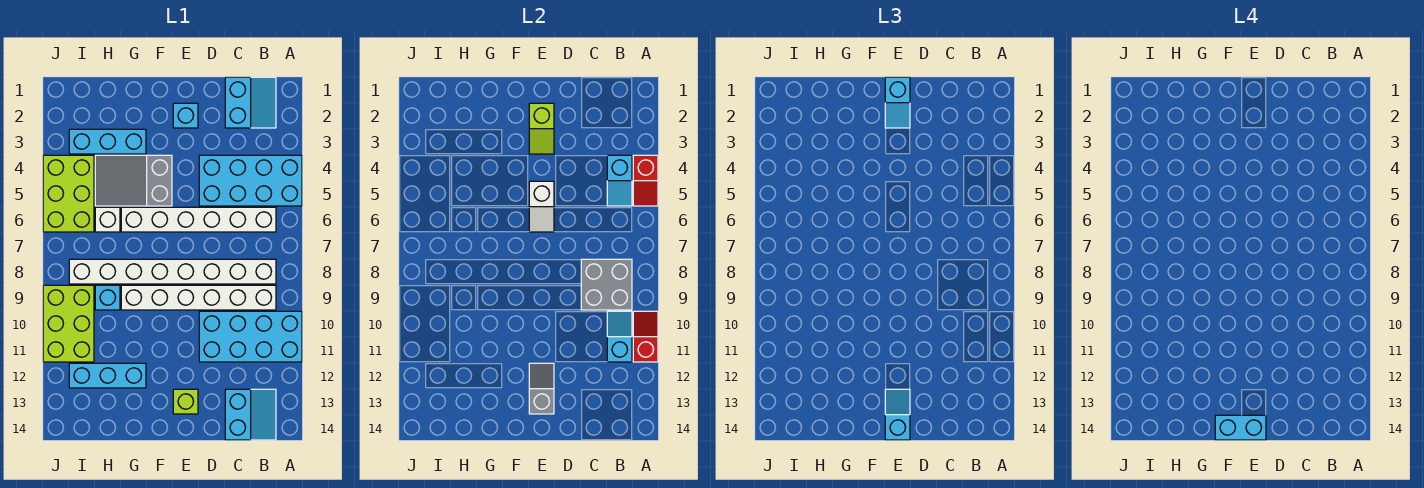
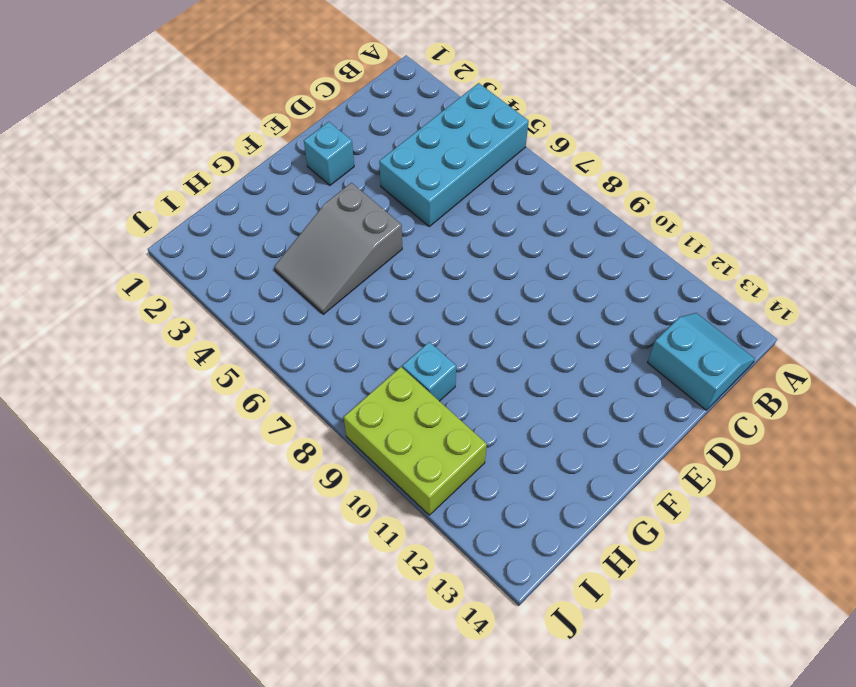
none -> cyan 2x4 brick [199,311,302,362]
none -> cyan 2x2 slope [225,77,276,128]
none -> white 1x6 brick [121,207,276,232]

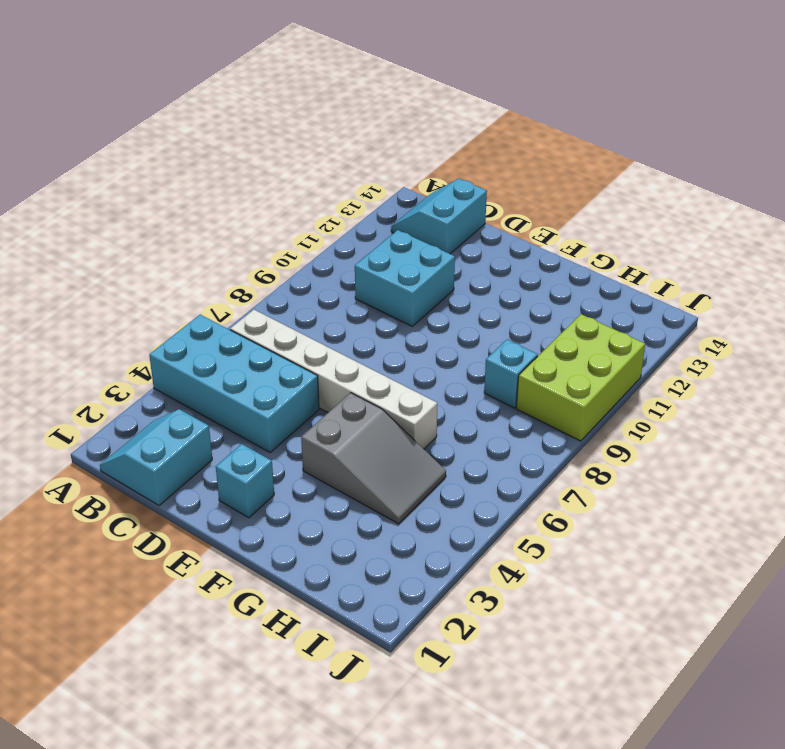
cyan 2x2 brick [355,230,455,326] -> cyan 2x4 brick [199,311,302,362]
none -> white 1x8 brick [69,259,276,284]
none -> white 1x6 brick [121,285,276,310]
none -> lime 1x1 brick [173,389,198,414]

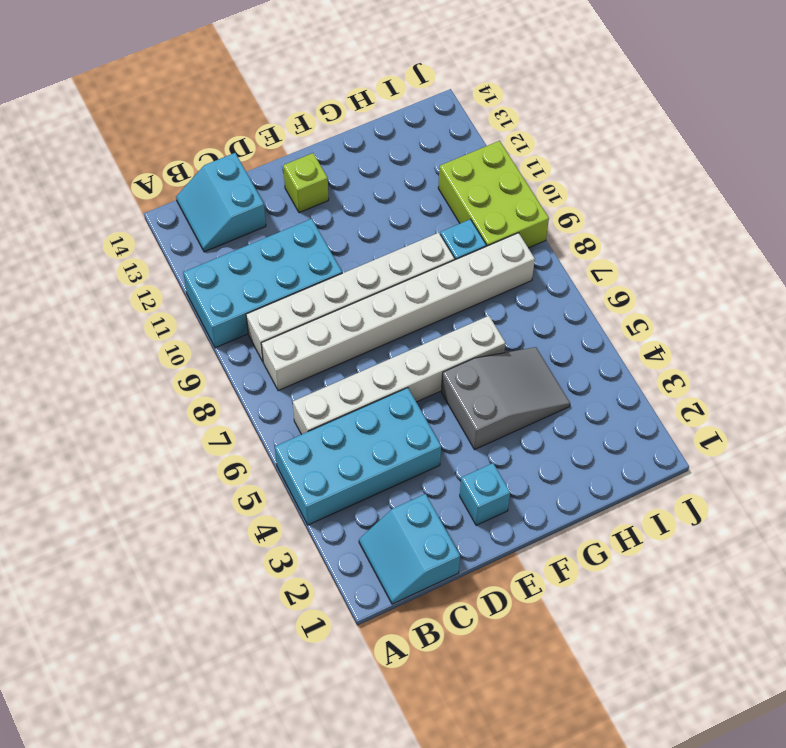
none -> cyan 1x3 brick [69,129,146,154]
none -> cyan 1x3 brick [69,363,146,388]
none -> white 1x1 brick [95,207,120,232]

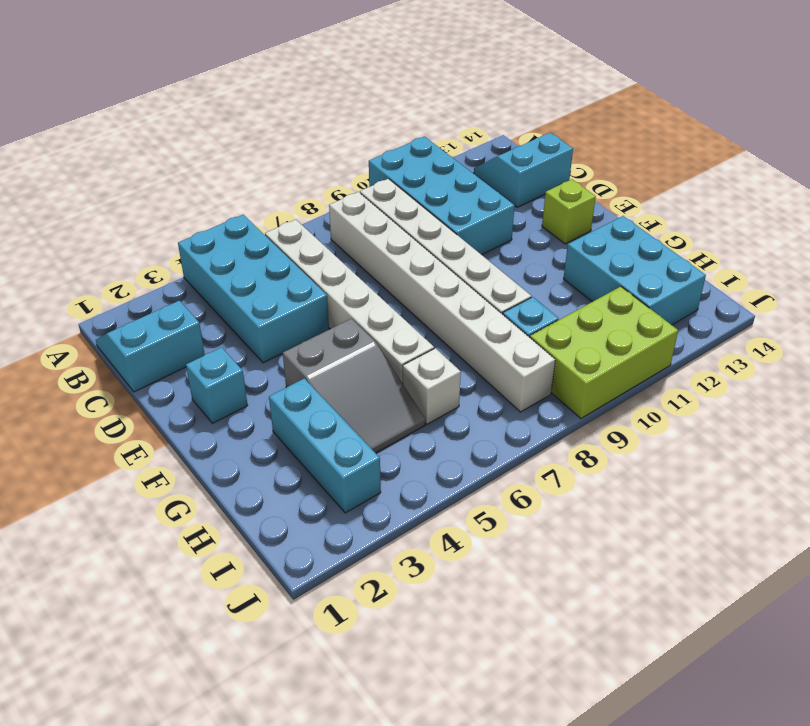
cyan 2x3 brick [564,216,706,325] -> cyan 1x3 brick [69,363,146,388]
none -> lime 2x3 brick [43,155,94,232]
none -> red 1x2 slope [633,155,658,206]
none -> red 1x2 slope [633,311,658,362]

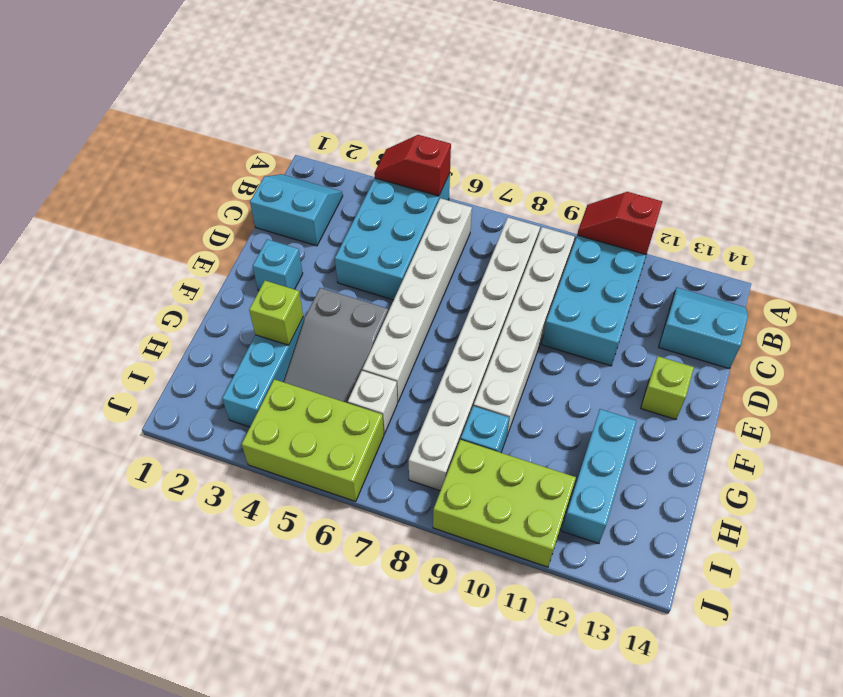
red 1x2 slope [374,135,451,196] -> red 1x2 slope turned to [633,155,658,206]
lime 1x1 brick [249,281,303,345] -> none
none -> cyan 1x2 slope [607,155,632,206]
none -> grey 2x2 brick [581,259,632,310]
none -> cyan 1x2 slope [607,311,632,362]

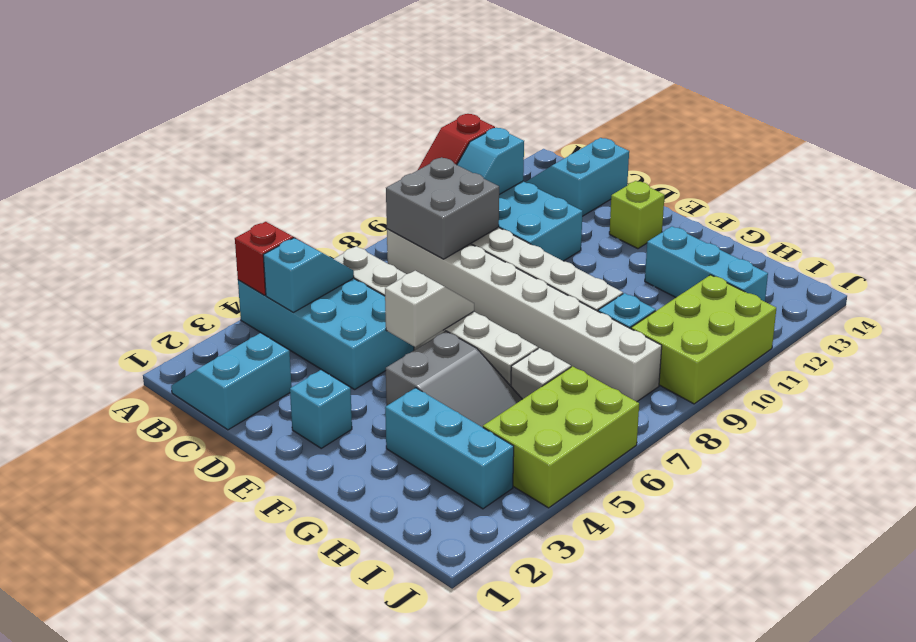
none -> lime 1x2 slope [529,103,554,154]
none -> grey 1x2 slope [529,363,554,414]
none -> cyan 1x2 slope [885,77,910,128]

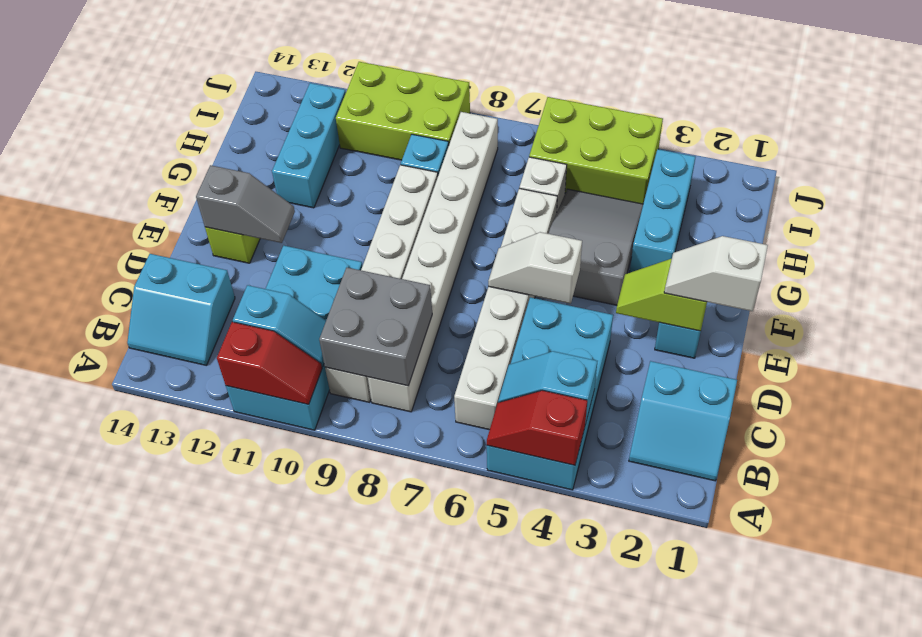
white 1x2 slope [664,236,768,311] -> cyan 1x2 slope [885,77,910,128]
none -> cyan 1x2 slope [885,389,910,440]
none -> cyan 1x2 brick [1215,415,1266,440]

